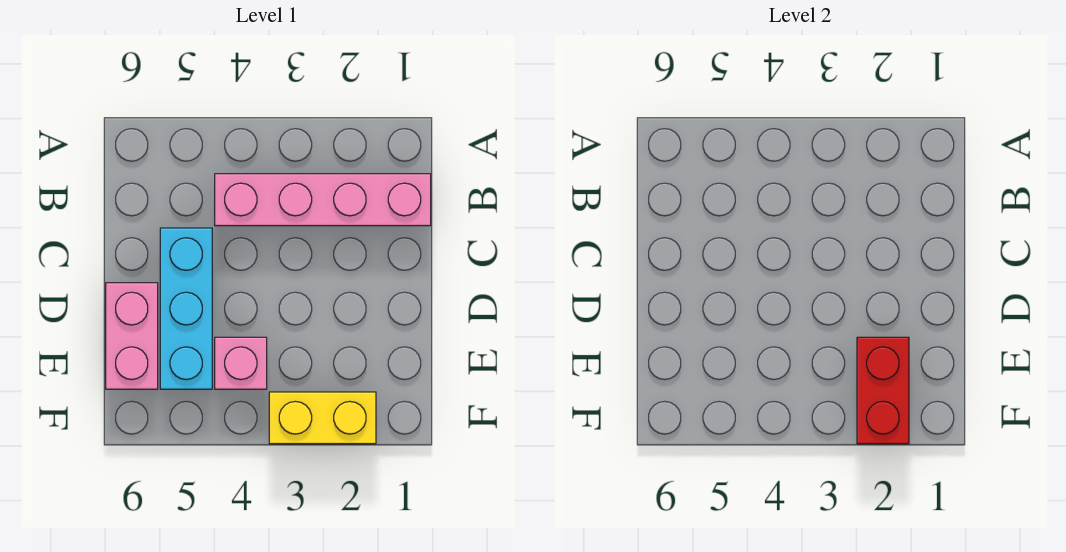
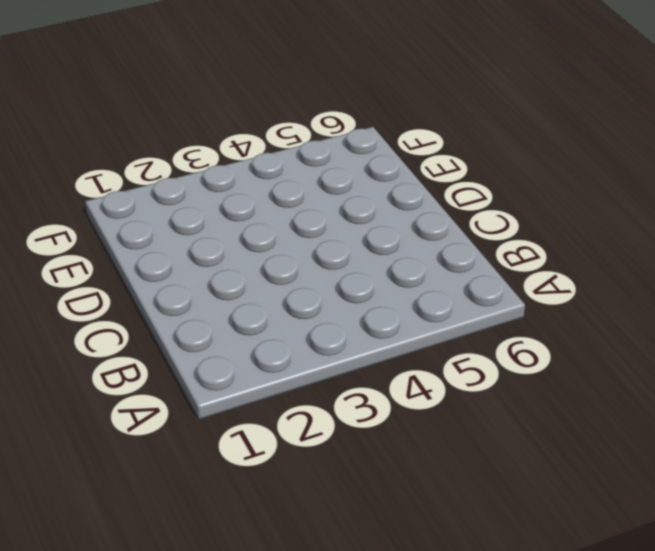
none -> pink 1x4 brick [215,174,431,226]
none -> cyan 1x3 brick [160,228,212,389]

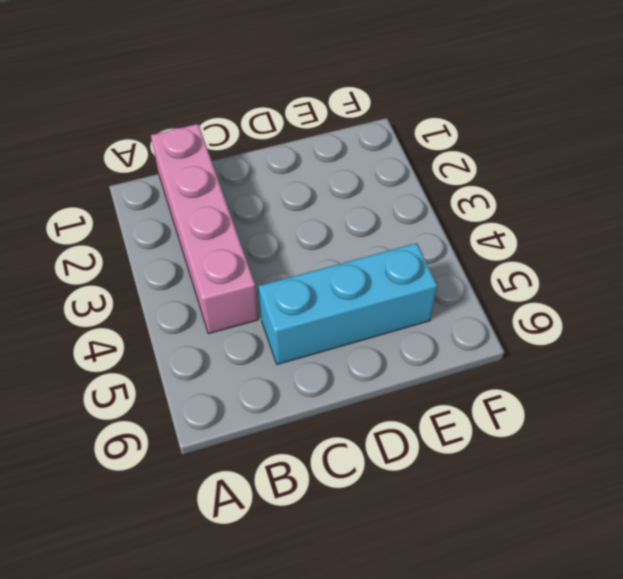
none -> pink 1x2 brick [106,283,158,389]
none -> pink 1x1 brick [215,337,267,389]

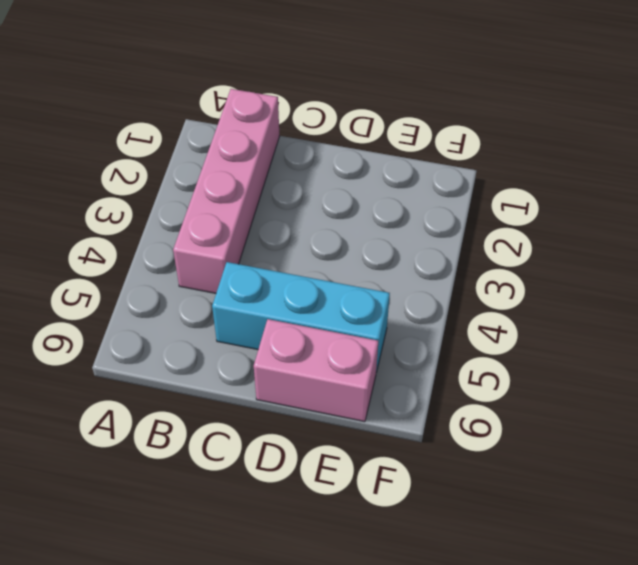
none -> pink 1x1 brick [215,337,267,389]
none -> yellow 1x2 brick [269,392,376,444]

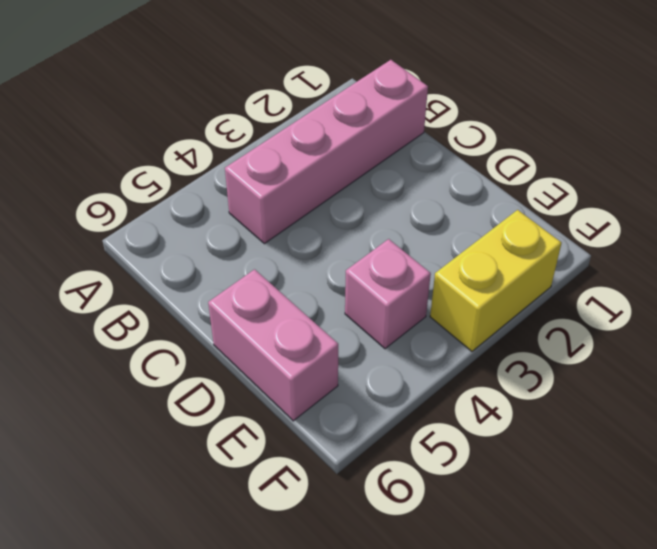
none -> cyan 1x3 brick [160,228,212,389]
none -> red 1x2 brick [857,337,909,444]

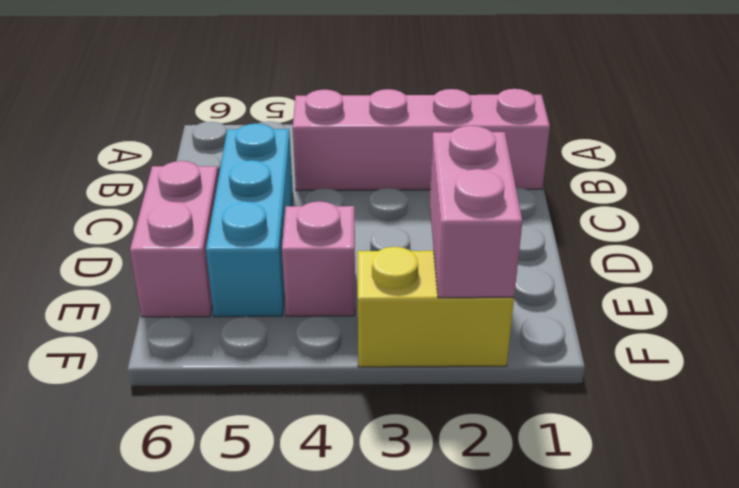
pink 1x2 brick [430,126,522,298] -> red 1x2 brick [857,337,909,444]

